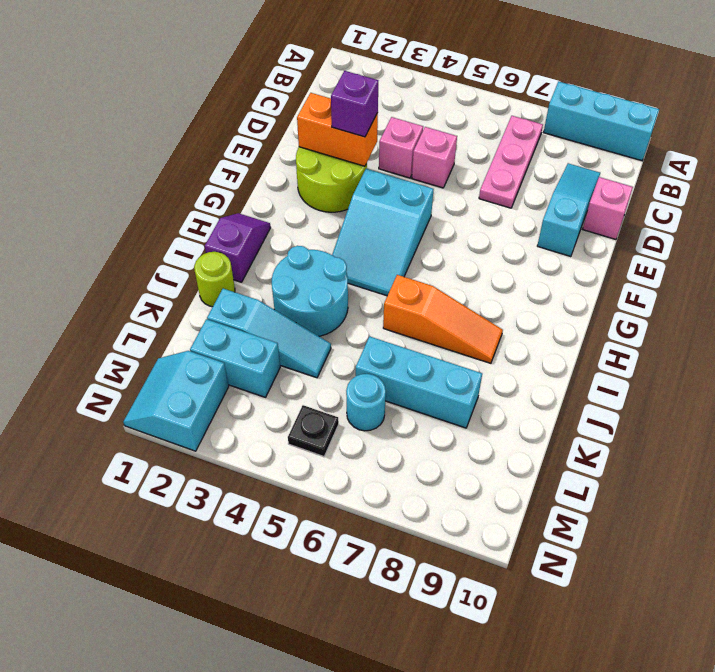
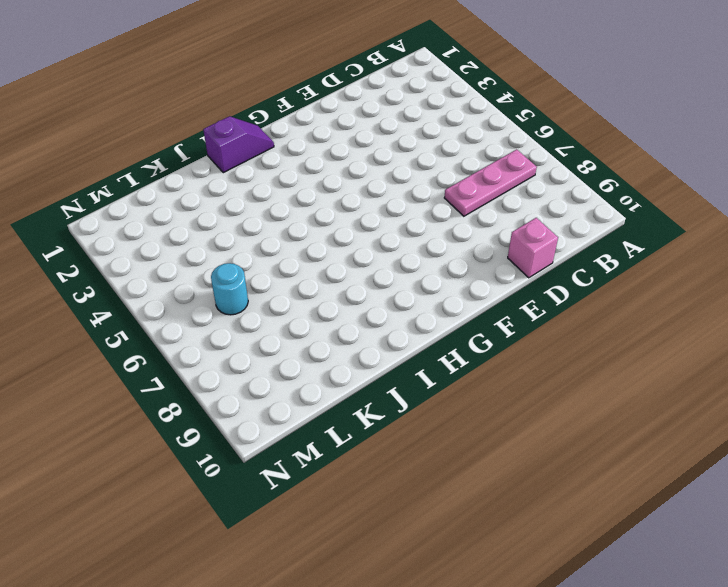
none -> cyan 1x3 brick [544,82,659,161]
none -> cyan 1x3 slope [537,163,600,257]
none -> pink 1x1 brick [379,117,423,178]

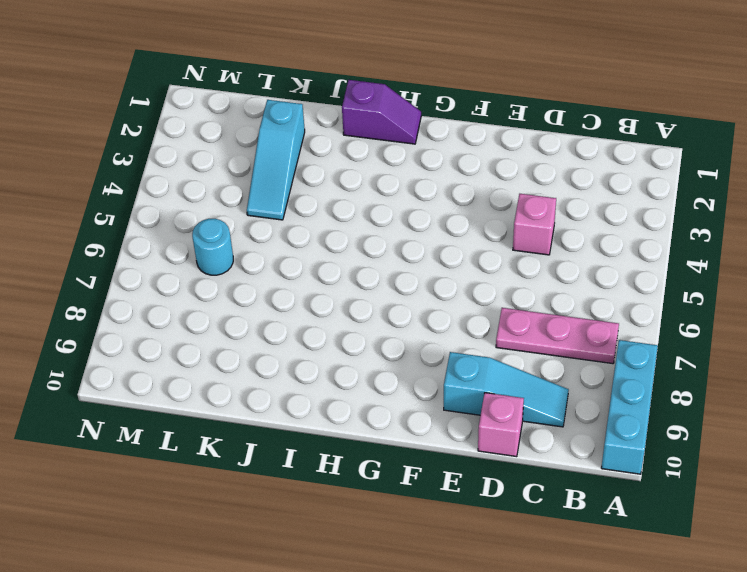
none -> pink 1x1 brick [412,127,457,188]
none -> lime 2x2 round brick [296,147,367,212]
none -> cyan 2x3 slope [332,169,434,296]

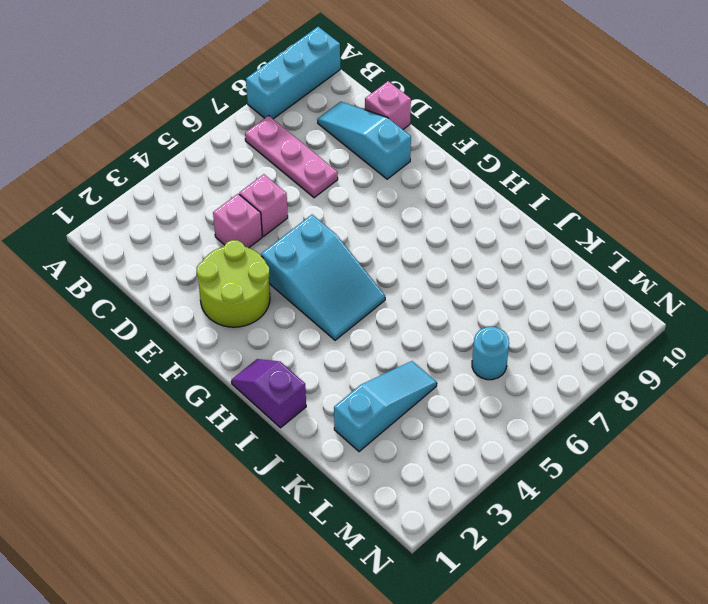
none -> cyan 2x2 round brick [272,246,348,336]
none -> orange 1x3 slope [383,275,503,363]
none -> lime 1x1 round brick [194,252,235,307]

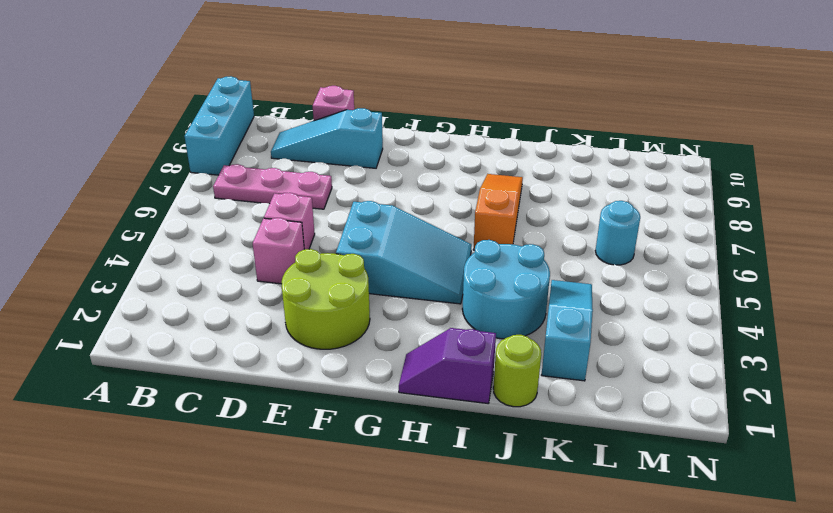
none -> cyan 1x3 brick [356,337,482,428]
none -> cyan 1x2 brick [190,319,280,397]
none -> cyan 2x2 slope [123,351,229,451]

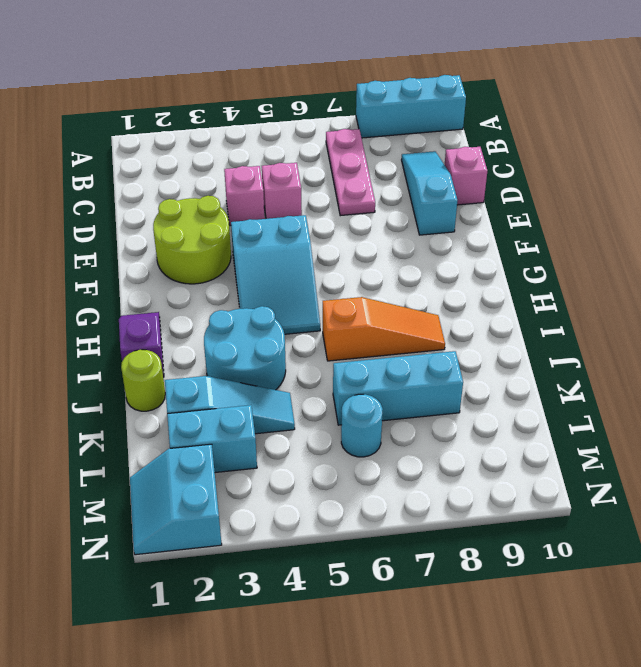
none -> black 1x1 plate [288,405,339,457]
none -> orange 1x2 brick [297,93,378,166]
none -> purple 1x1 brick [331,71,378,137]

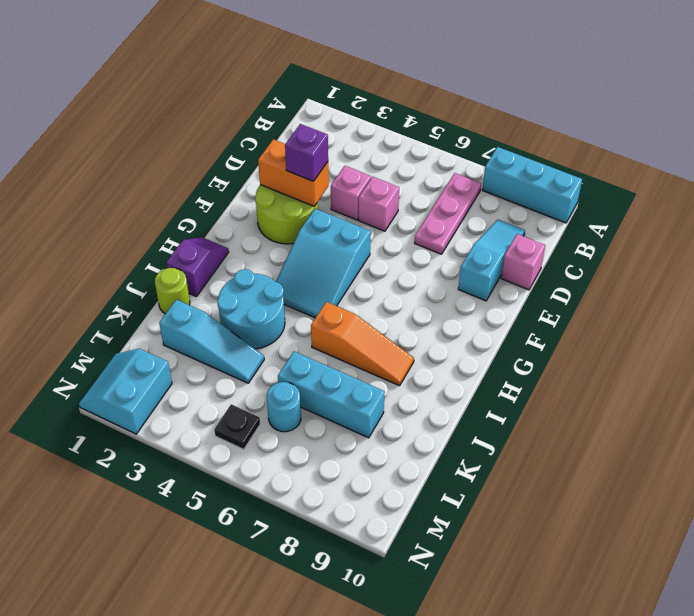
none -> cyan 1x2 brick [190,319,280,397]

